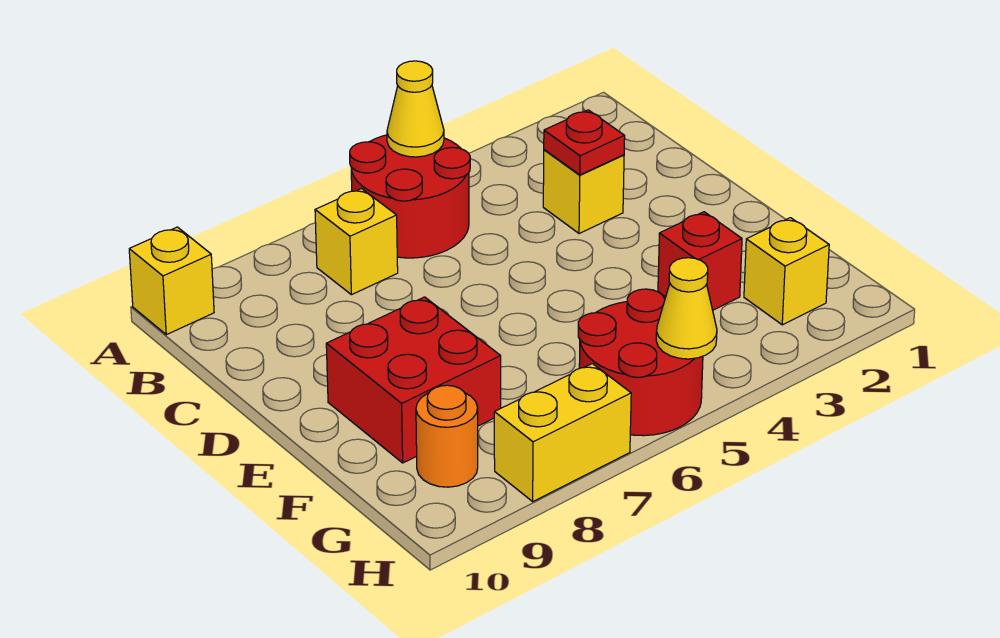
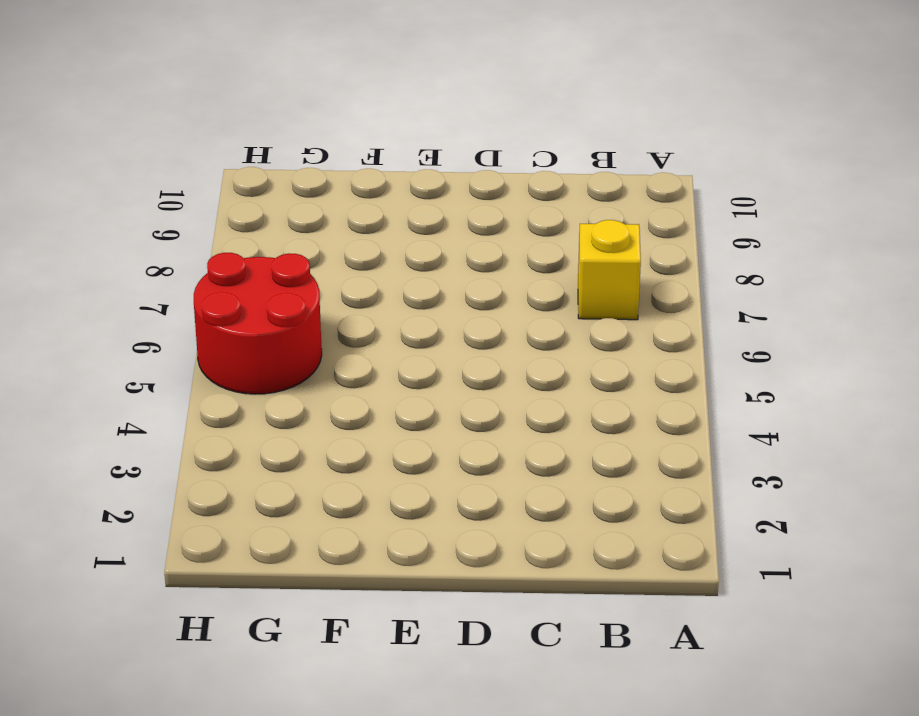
none -> red 2x2 round brick [350,135,470,258]
none -> yellow 1x1 brick [129,227,214,335]
none -> yellow 1x1 brick [543,150,624,233]

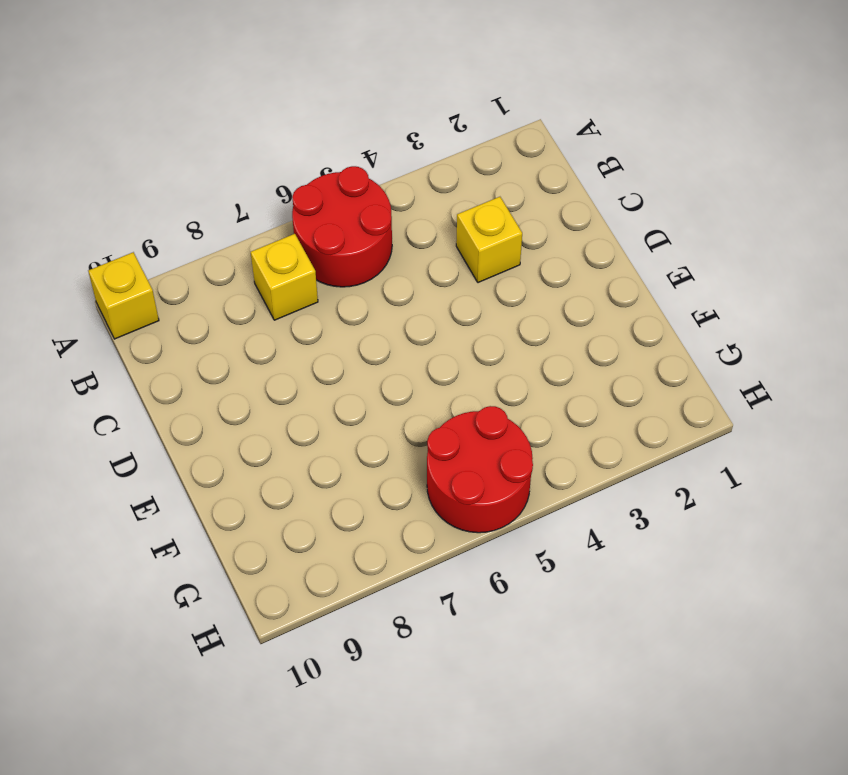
none -> red 2x2 brick [326,297,501,463]
none -> red 1x1 brick [658,212,742,310]
none -> yellow 1x1 brick [744,218,829,325]

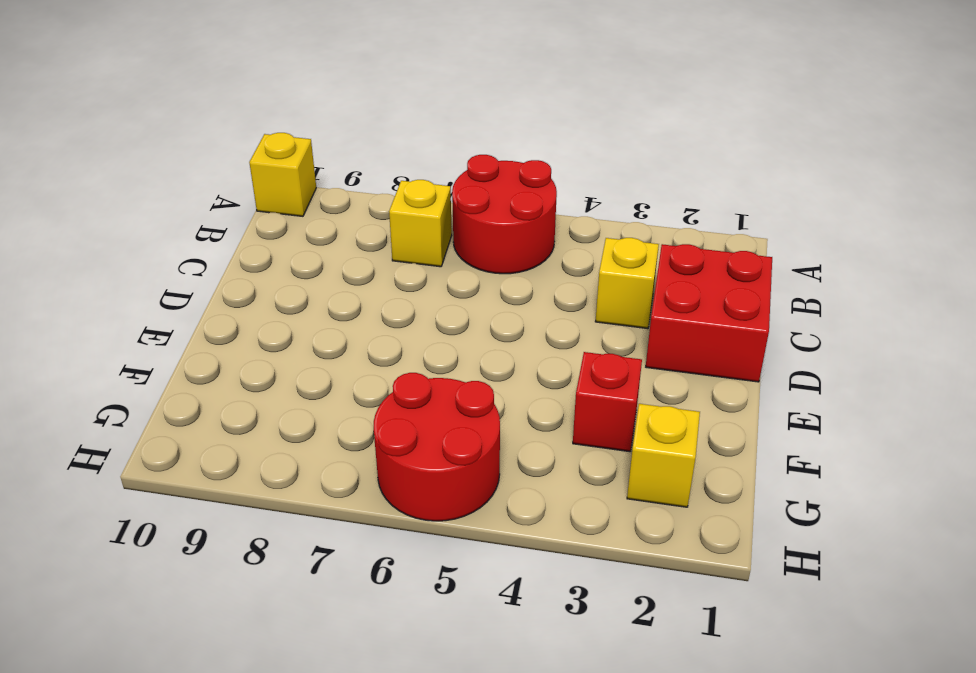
red 2x2 brick [646,244,772,382] -> red 2x2 brick moved to [326,297,501,463]
none -> orange 1x1 round brick [416,385,478,487]
none -> yellow 1x2 brick [494,364,631,501]
none -> yellow 1x1 cone [387,61,444,157]

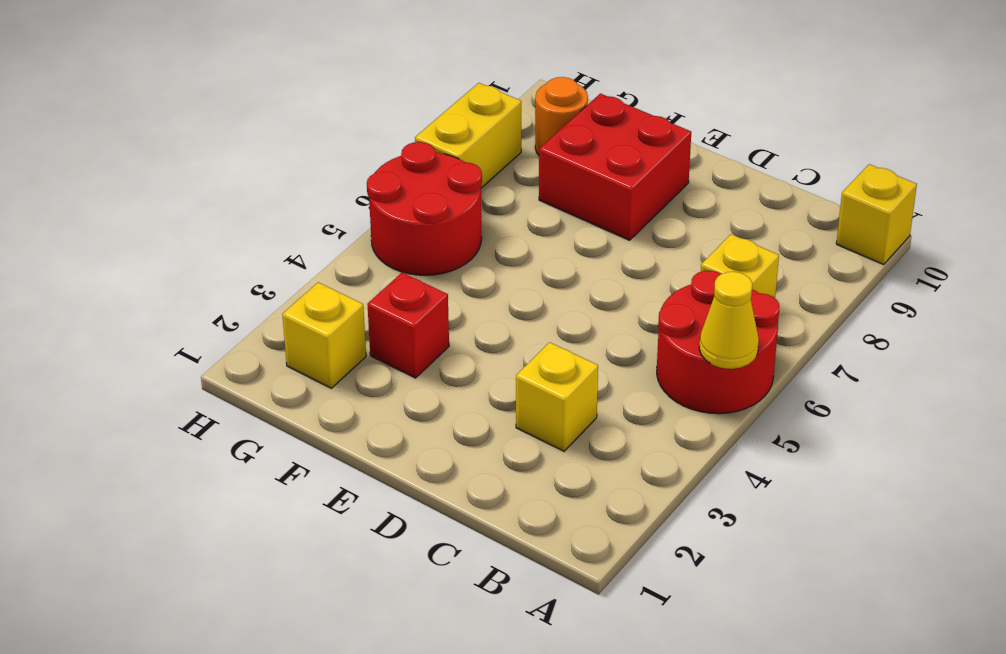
none -> red 1x1 plate [544,110,625,175]
none -> yellow 1x1 cone [656,258,717,359]

